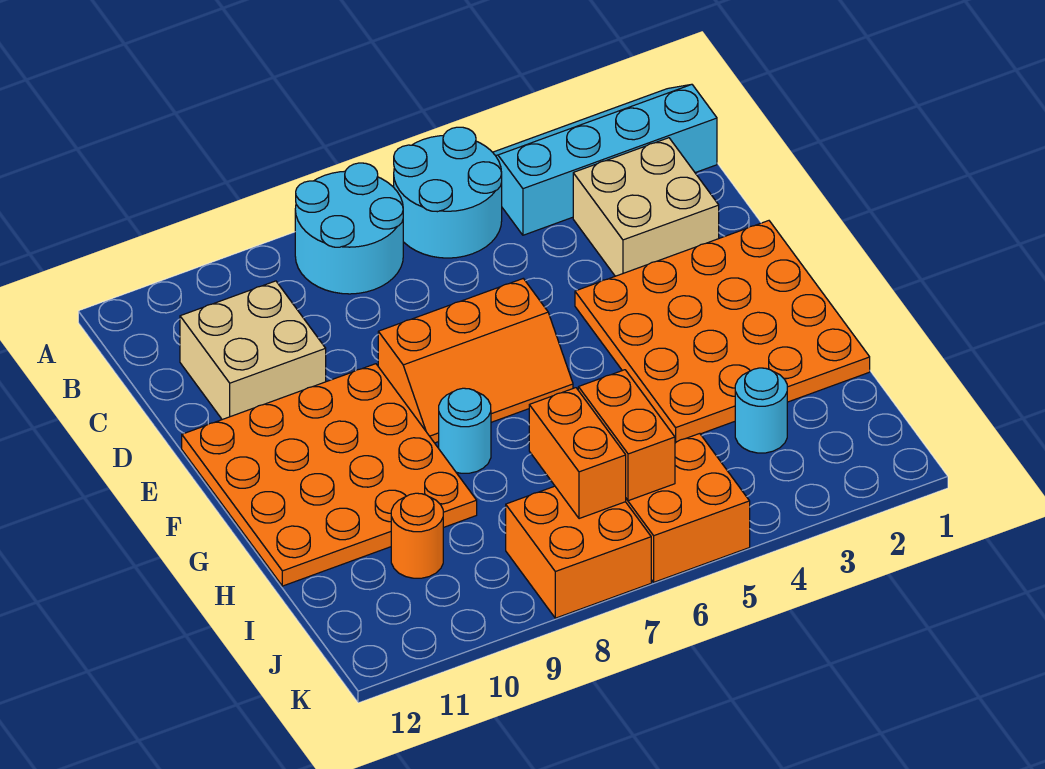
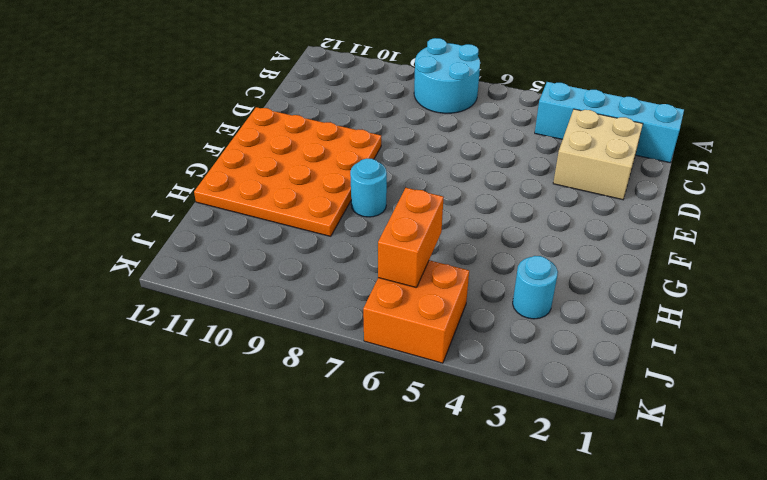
none -> cyan 2x2 round brick [394,127,502,258]
none -> tan 2x2 brick [180,281,326,420]
none -> orange 4x4 plate [575,221,870,442]

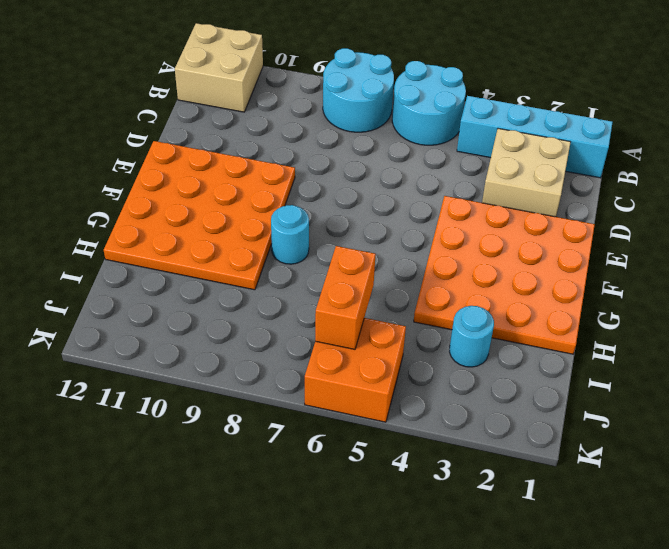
tan 2x2 brick [175,23,263,112] -> tan 2x2 brick moved to [180,281,326,420]
none -> orange 2x3 slope [378,279,573,443]
none -> orange 1x1 round brick [391,493,443,578]
none -> orange 2x2 brick [506,486,651,618]

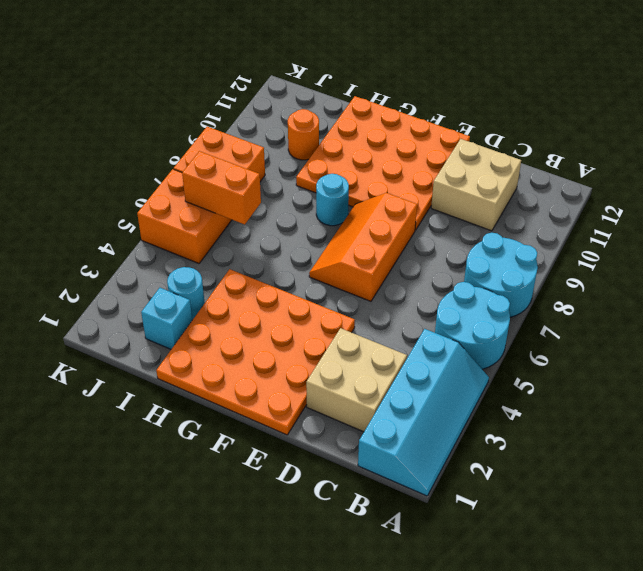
cyan 1x1 brick [141,288,192,349] -> none
none -> orange 1x2 brick [529,388,626,519]

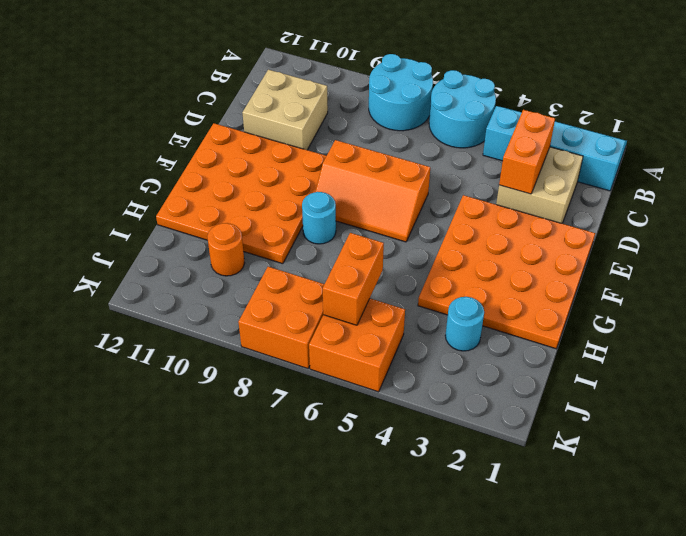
orange 1x2 brick [499,110,555,194] -> orange 1x2 brick moved to [529,388,626,519]

